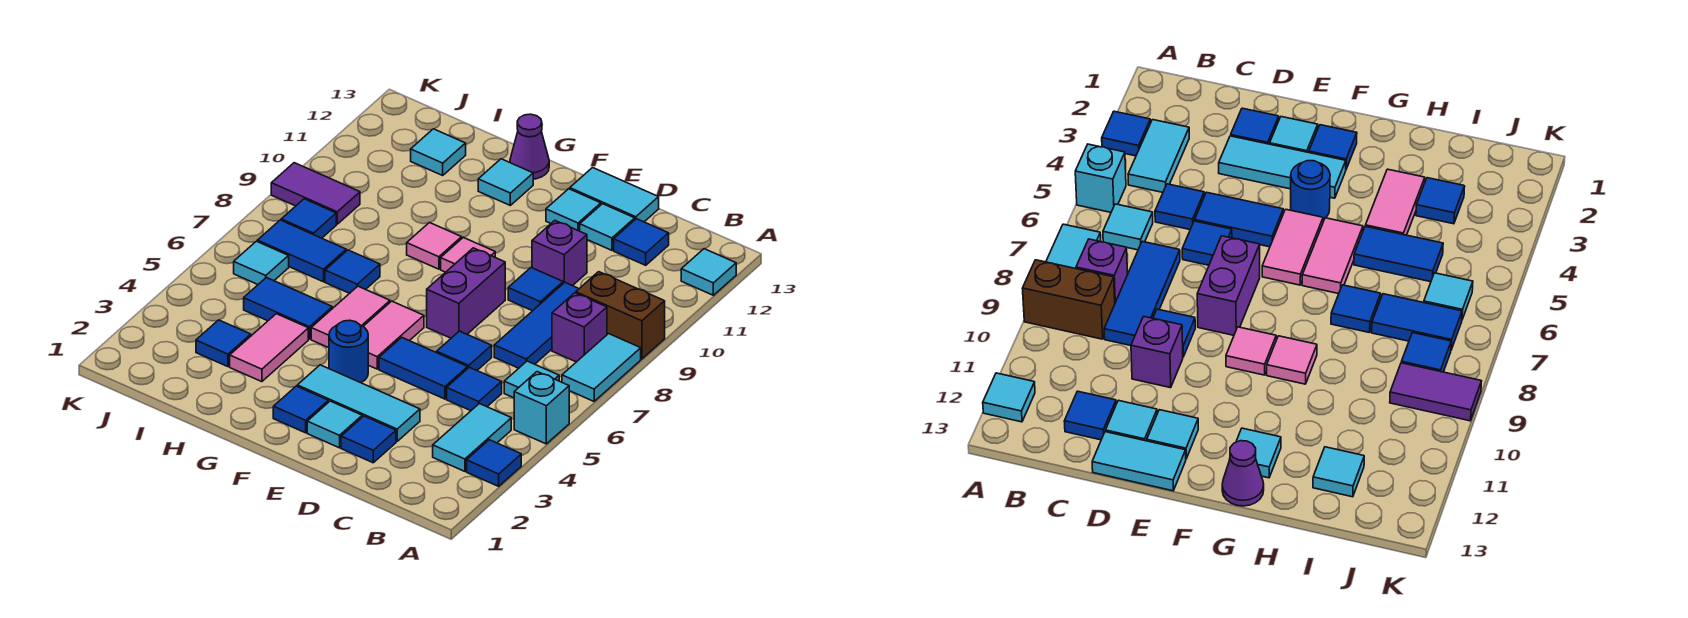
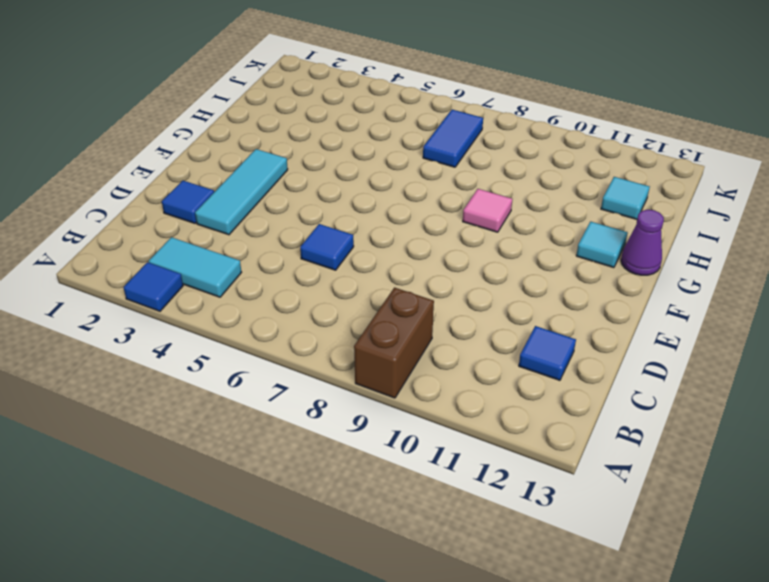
none -> cyan 1x1 brick [514,372,569,444]
none -> cyan 1x2 tile [562,334,641,401]
none -> cyan 1x1 tile [681,249,736,295]
none -> cyan 1x1 tile [504,361,559,398]

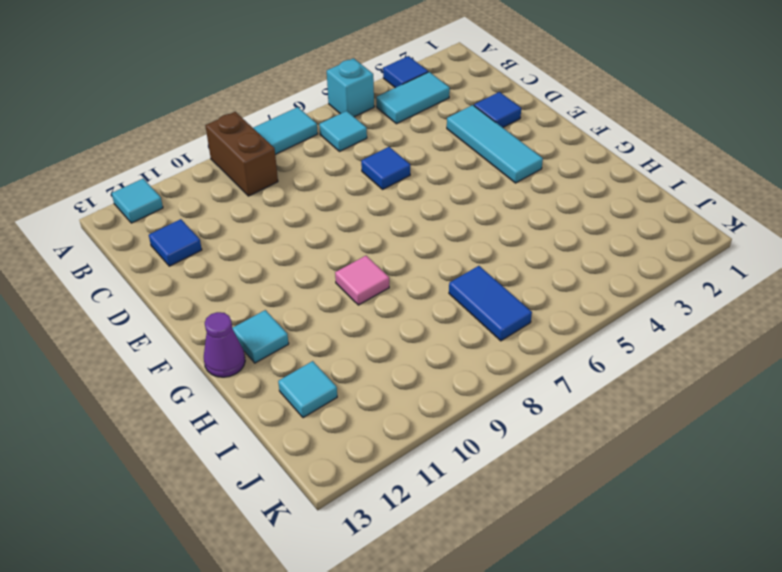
none -> purple 1x1 brick [552,293,607,362]
none -> blue 1x1 tile [447,367,502,411]
none -> blue 1x3 tile [494,282,579,368]
none -> blue 1x2 tile [379,337,468,399]

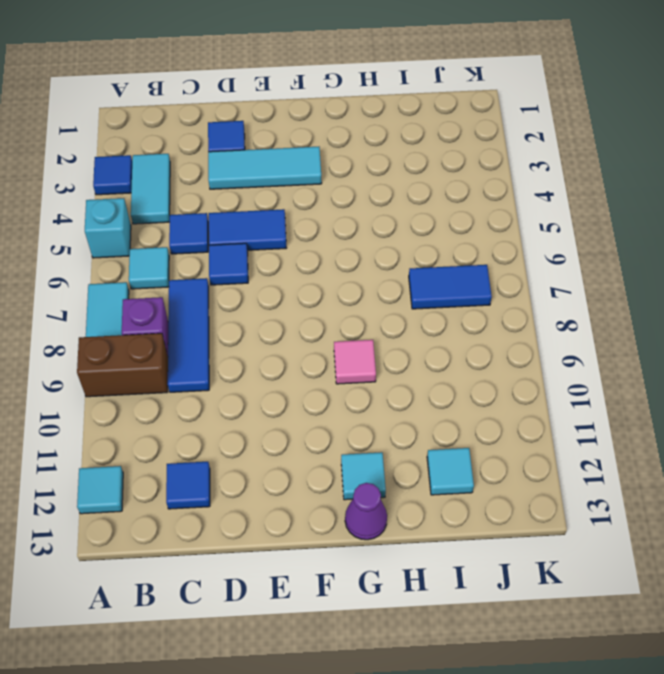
none -> blue 1x1 tile [508,268,563,311]
none -> purple 1x1 brick [532,221,587,286]
none -> cyan 1x1 tile [580,204,635,250]
none -> cyan 1x2 tile [570,168,659,222]

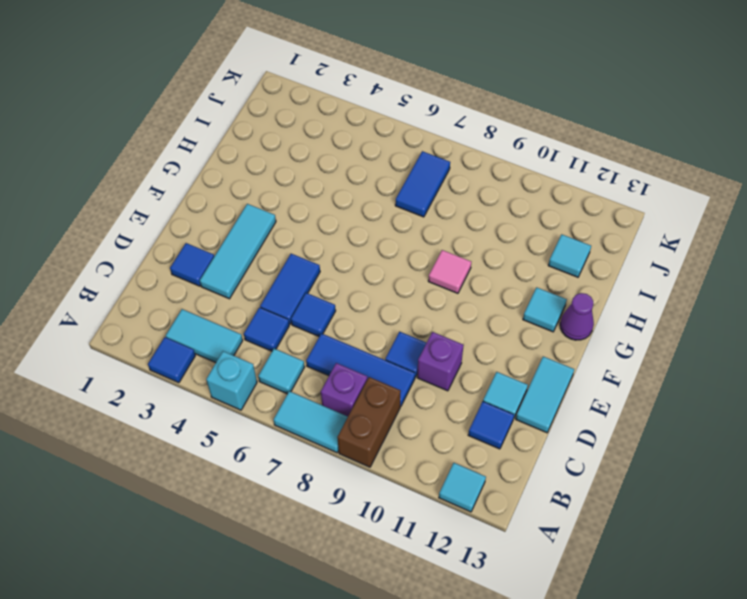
none -> cyan 1x1 tile [307,401,362,448]
none -> purple 1x2 brick [427,248,505,338]
none -> cyan 1x1 tile [546,189,601,231]
none -> blue 1x1 tile [273,386,328,433]

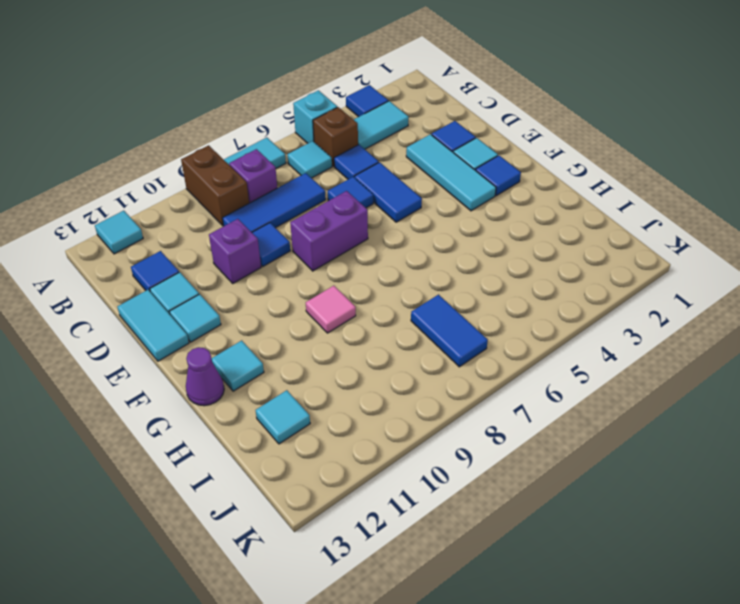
brown 1x1 brick [313,107,358,166] -> none
none -> blue 1x1 round brick [329,320,368,383]
none -> pink 1x2 tile [363,301,424,369]
none -> pink 1x1 tile [441,237,495,272]
none -> pink 1x2 tile [311,286,390,348]

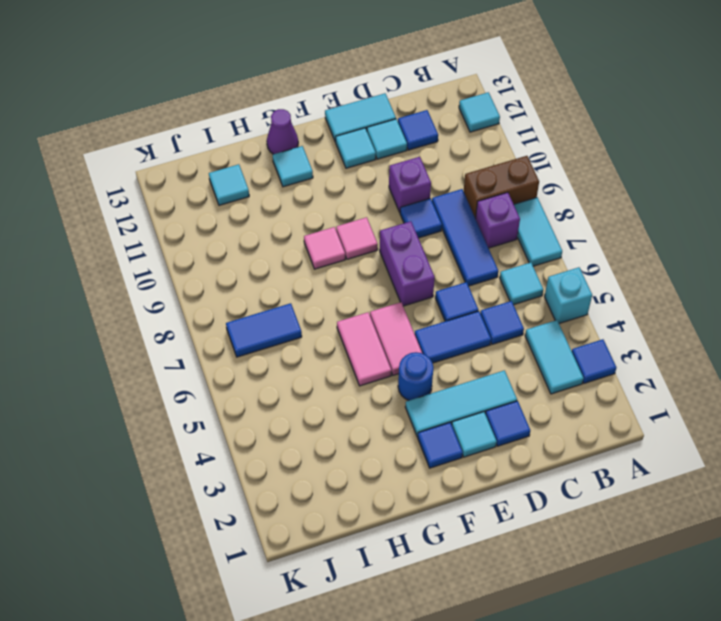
none -> pink 1x2 tile [230,314,308,382]
none -> blue 1x2 tile [244,277,332,339]
none -> blue 1x1 tile [325,250,380,293]
none -> blue 1x1 tile [196,320,251,367]

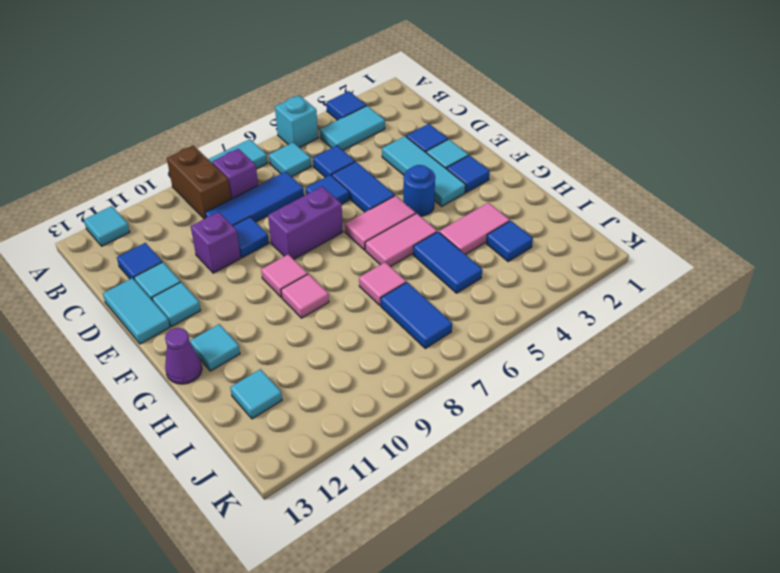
pink 1x1 tile [359,262,406,305] -> blue 1x1 tile [325,250,380,293]
none -> cyan 1x1 tile [234,241,289,284]
none -> blue 1x1 tile [281,199,336,238]
none -> purple 1x2 tile [271,163,360,224]

